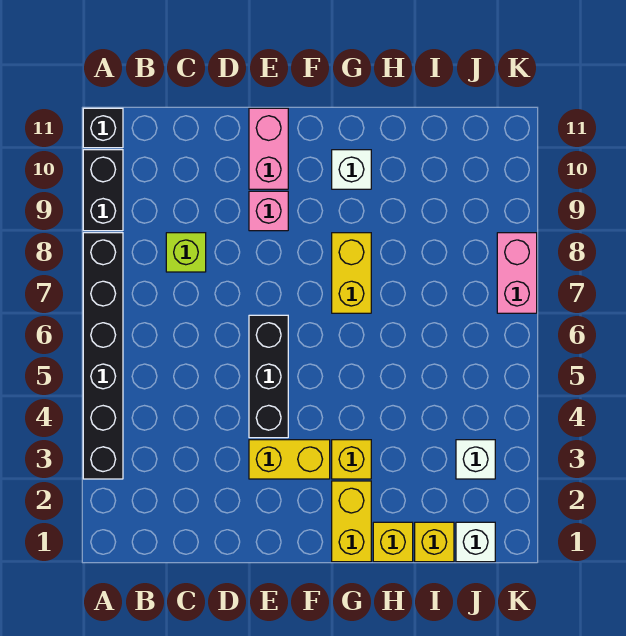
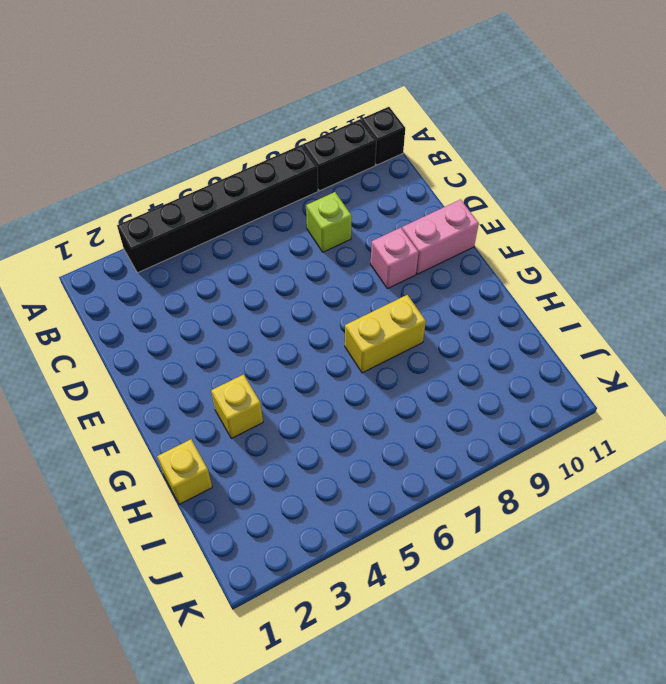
none -> yellow 1x2 brick [249,440,330,479]
none -> black 1x3 brick [249,315,288,438]
none -> yellow 1x2 brick [332,481,371,562]

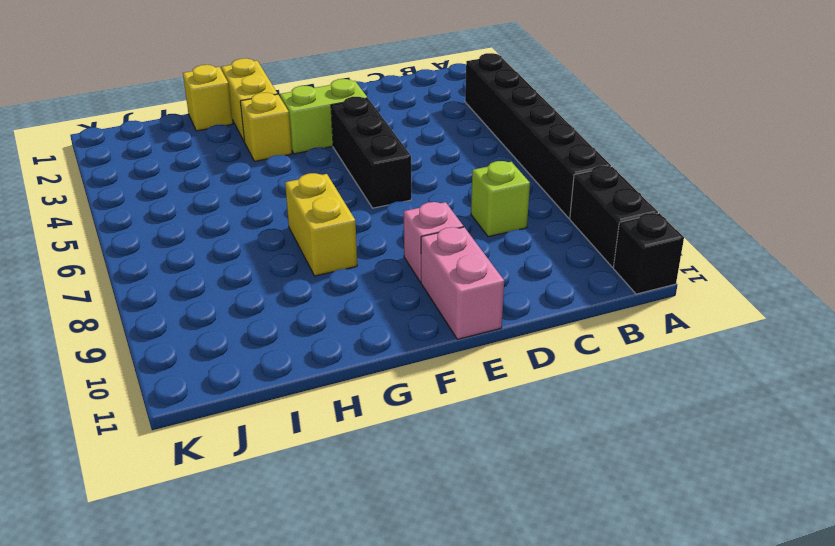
lime 1x2 brick [280,79,367,154] -> yellow 1x2 brick [249,440,330,479]
none -> white 1x1 brick [332,150,371,189]
none -> yellow 1x1 brick [415,522,454,562]
none -> white 1x1 brick [456,522,495,562]

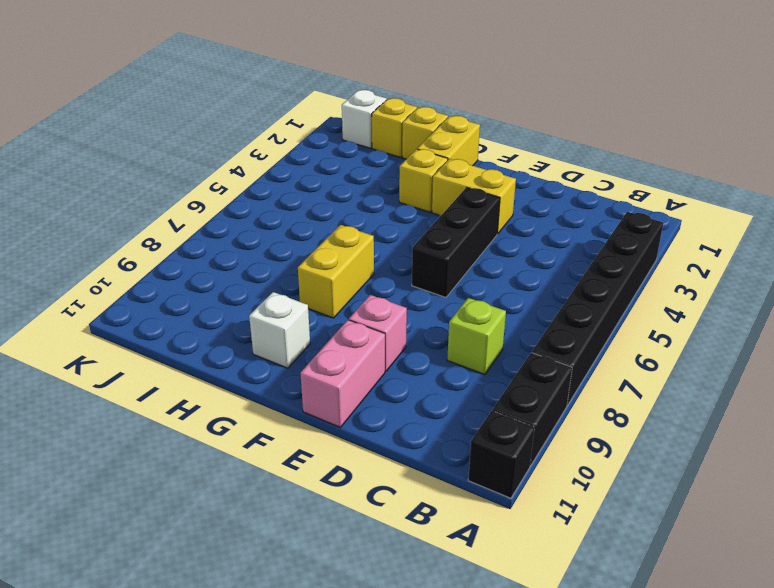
none -> white 1x1 brick [456,440,495,479]
none -> pink 1x2 brick [497,233,537,313]

